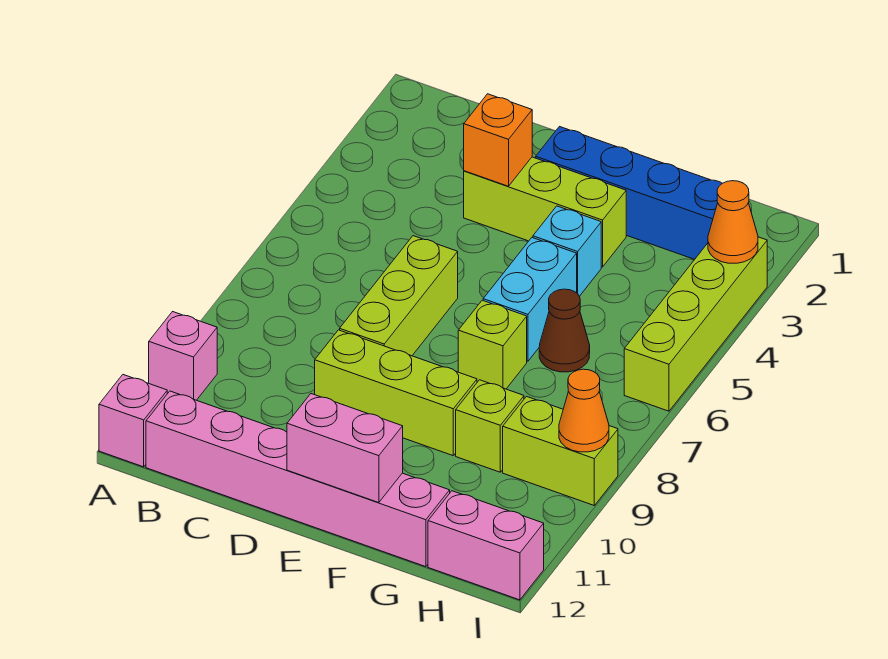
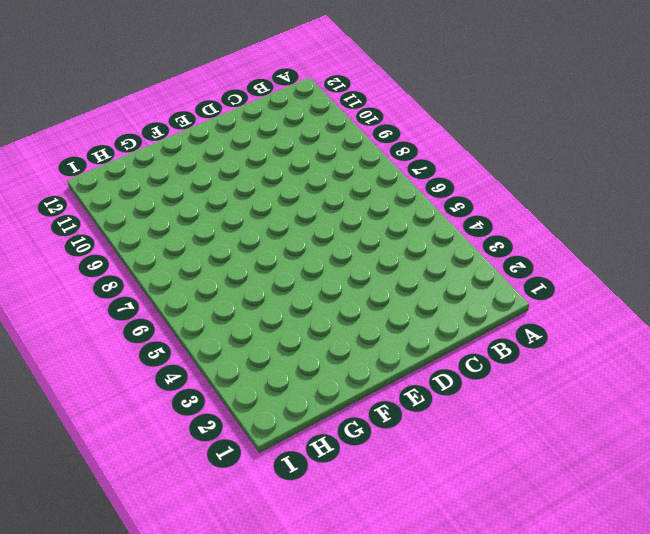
none -> pink 1x1 brick [149,312,217,400]
none -> pink 1x1 brick [99,375,167,467]
none -> pink 1x6 brick [146,391,450,567]

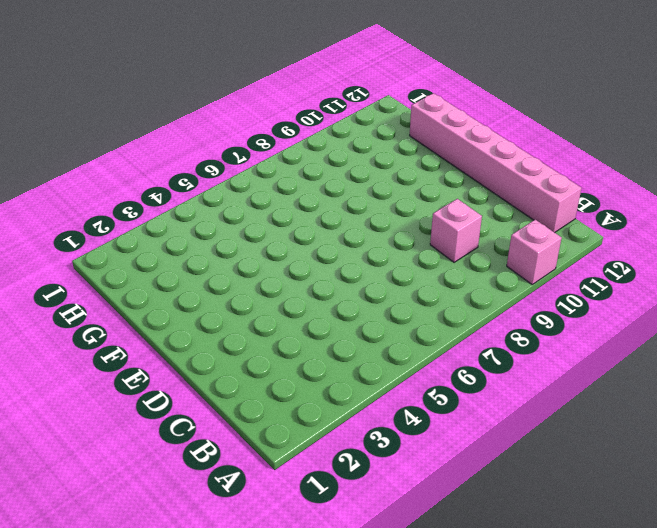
pink 1x1 brick [430,199,482,262] -> pink 1x1 brick moved to [99,375,167,467]
none -> lime 1x3 brick [464,157,626,267]
none -> lime 1x3 brick [340,236,458,356]
none -> lime 1x3 brick [315,330,477,455]

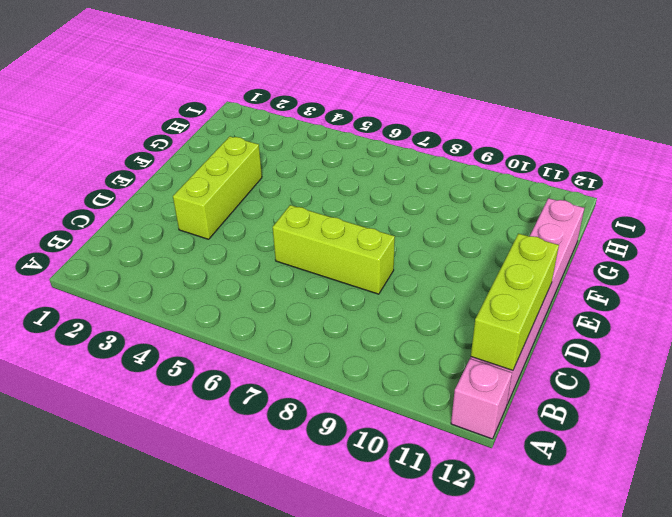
lime 1x3 brick [471,234,559,370] -> lime 1x3 brick moved to [315,330,477,455]
none -> pink 1x1 brick [149,312,217,400]
none -> blue 1x4 brick [536,127,722,259]
none -> cyan 1x1 brick [533,206,601,296]

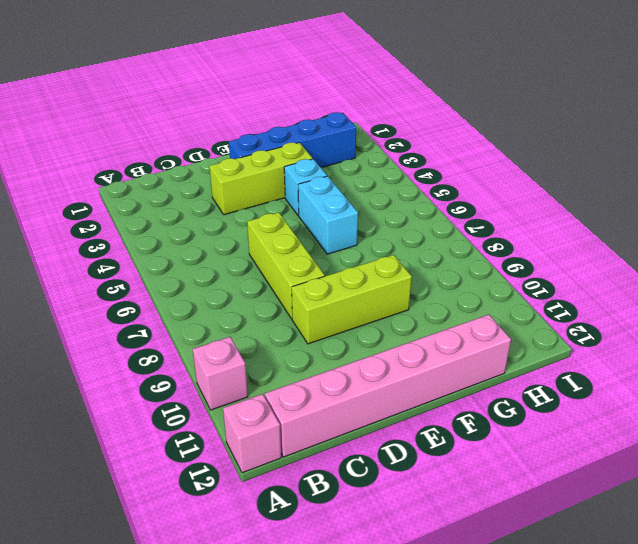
none -> lime 1x1 brick [458,300,527,389]
none -> brown 1x1 cone [539,289,590,372]
none -> lime 1x1 brick [456,380,524,472]

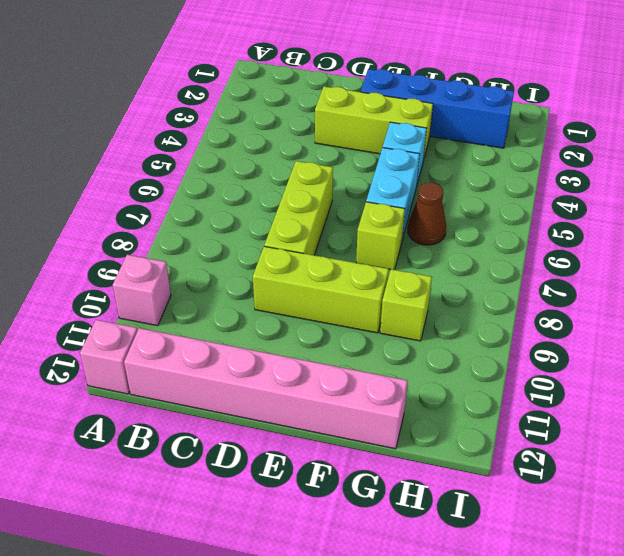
none -> lime 1x2 brick [503,397,618,505]
none -> pink 1x2 brick [428,491,544,600]
none -> lime 1x4 brick [624,237,767,411]

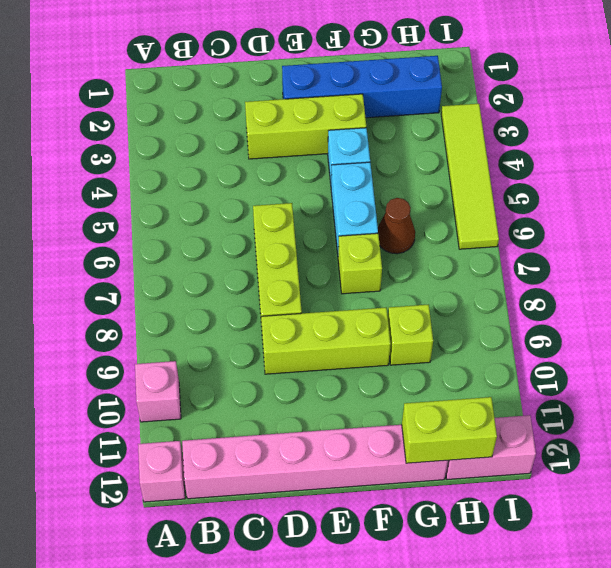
lime 1x2 brick [402,397,497,463] -> lime 1x2 brick moved to [503,397,618,505]
lime 1x4 tile [441,104,499,249] -> lime 1x4 brick [624,237,767,411]
none -> orange 1x1 brick [464,94,532,186]
none -> pink 1x2 brick [287,394,403,503]
none -> orange 1x1 cone [708,181,758,263]

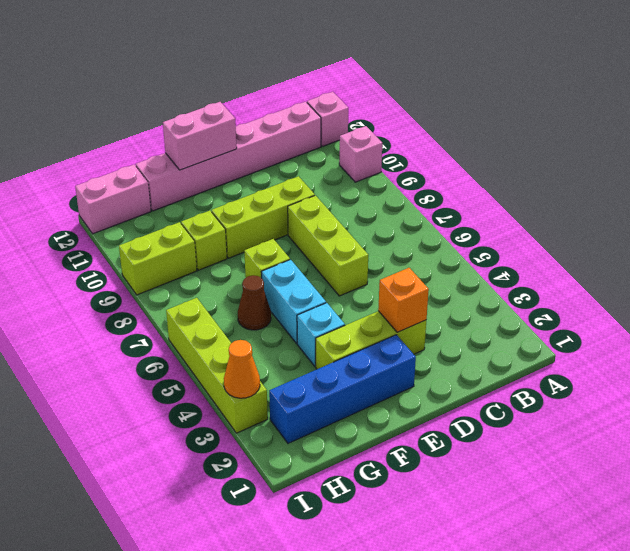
none -> orange 1x1 cone [559,369,609,452]

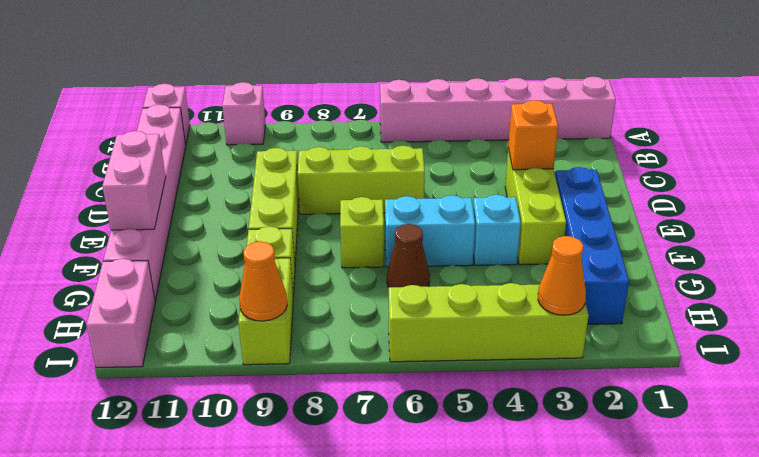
pink 1x6 brick [380,77,616,142] -> none

